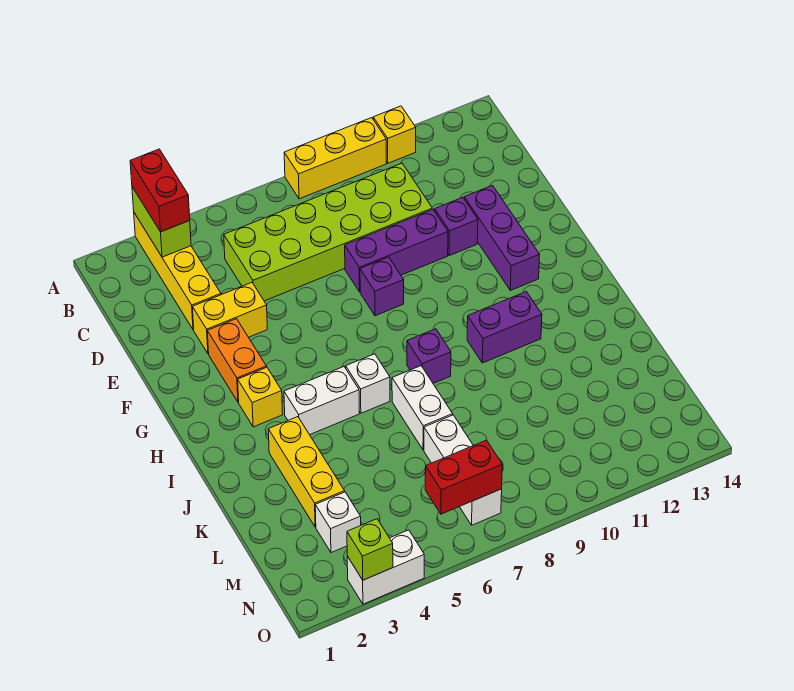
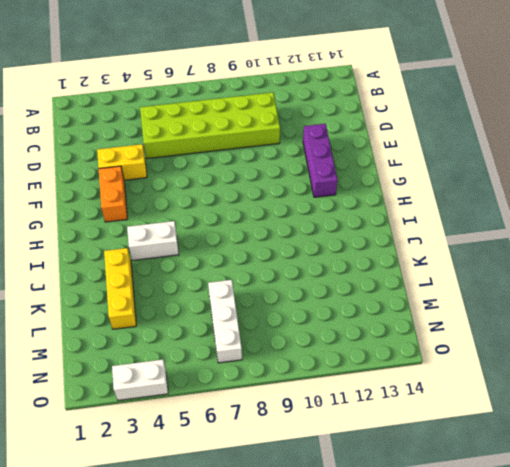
none -> yellow 1x4 brick [134,213,221,330]
none -> yellow 1x3 brick [284,118,386,199]
none -> yellow 1x1 brick [373,106,416,163]

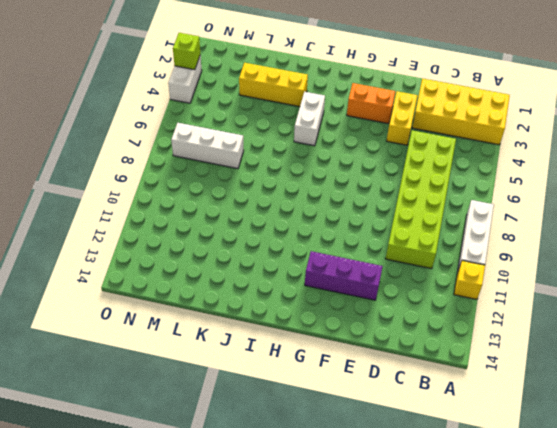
yellow 2x4 brick [412,78,510,145] -> yellow 1x4 brick [134,213,221,330]
white 1x3 brick [458,200,494,270] -> yellow 1x3 brick [284,118,386,199]
none -> purple 1x3 brick [345,209,448,292]
none -> purple 1x1 brick [435,197,478,256]
none -> purple 1x1 brick [360,257,404,316]

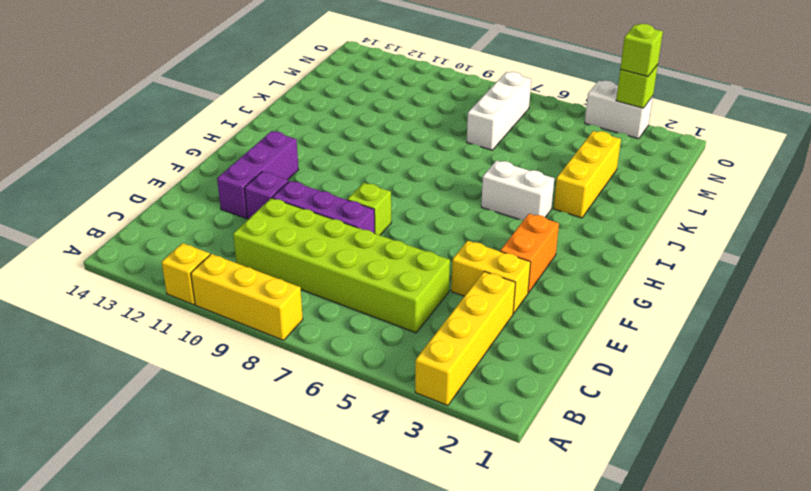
lime 1x1 brick [347,183,391,235] -> purple 1x1 brick [360,257,404,316]
lime 1x1 brick [620,24,663,77] -> none
none -> yellow 1x1 brick [238,367,283,427]
none -> white 1x1 brick [346,354,390,413]
none -> purple 1x1 brick [407,329,451,383]

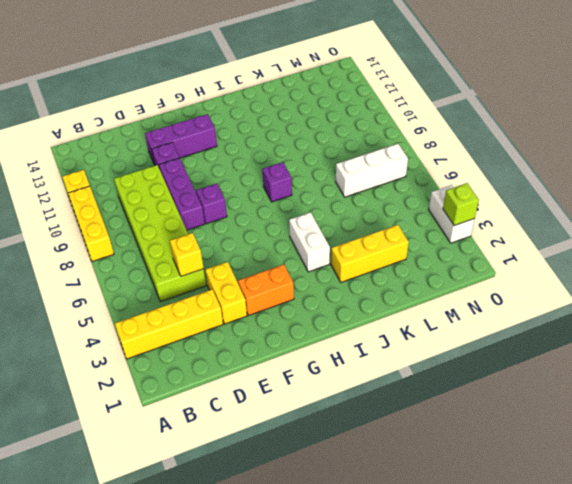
yellow 1x1 brick [170,233,204,276] -> yellow 1x1 brick moved to [238,367,283,427]
none -> white 1x1 brick [346,354,390,413]
none -> purple 1x2 brick [467,292,542,363]
none -> white 1x2 brick [392,366,453,450]

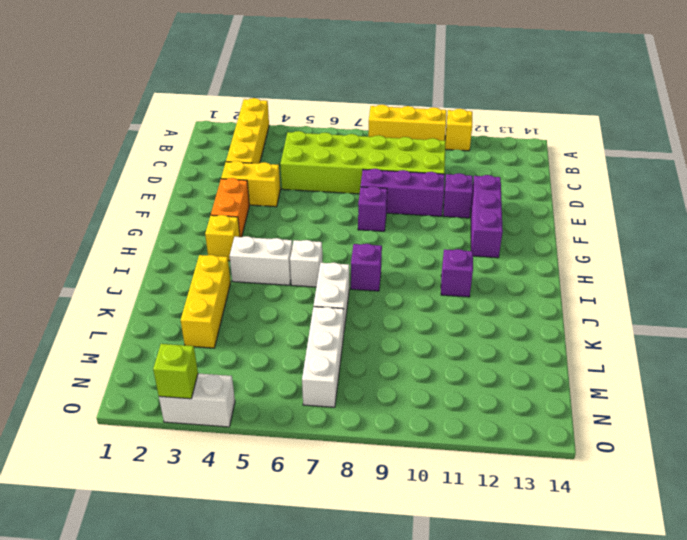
purple 1x1 brick [441,249,473,297] -> purple 1x2 brick [467,292,542,363]
none -> white 1x1 brick [315,492,361,553]
none -> lime 1x2 brick [132,187,191,257]
none -> red 1x2 brick [425,440,502,514]

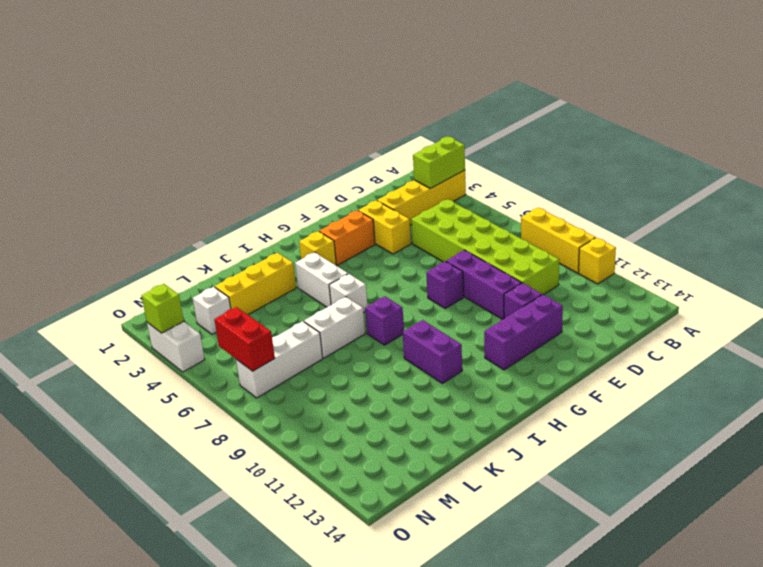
none -> red 1x2 brick [130,149,190,232]

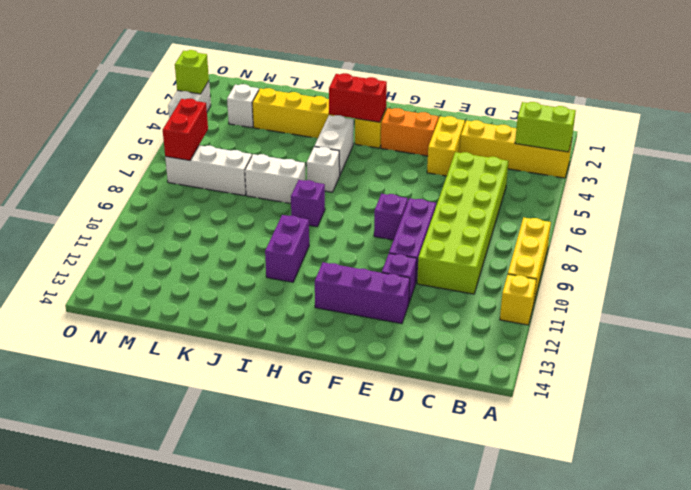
red 1x2 brick [329,73,387,122] -> red 1x2 brick moved to [130,149,190,232]

